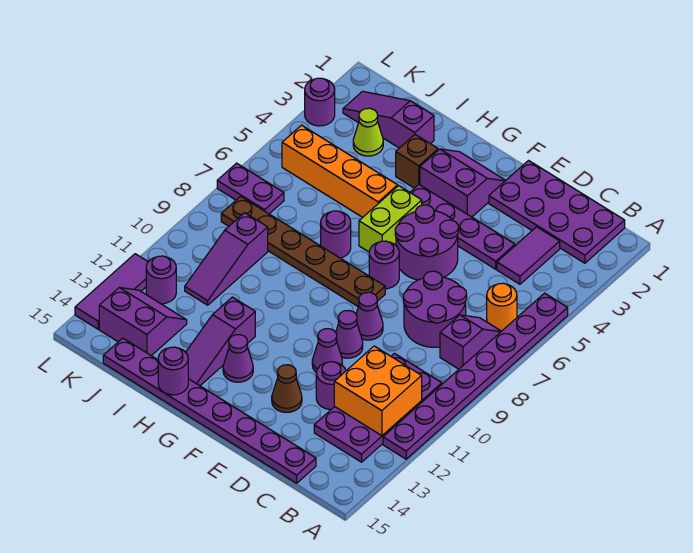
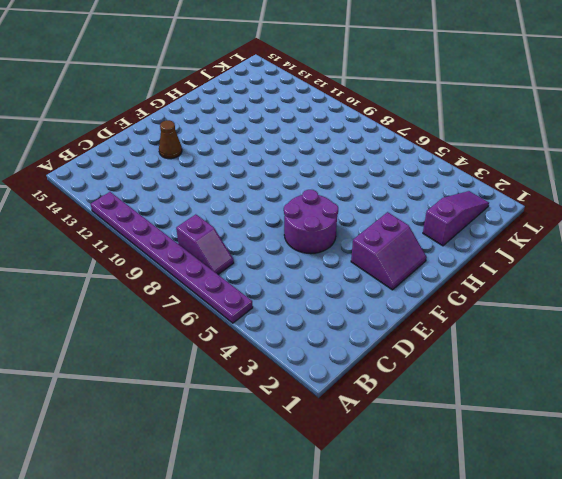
none -> purple 2x4 plate [489,161,625,263]
none -> orange 1x1 round brick [487,283,517,331]
none -> purple 2x4 plate [314,353,442,462]
none -> purple 1x2 tile [497,227,560,284]

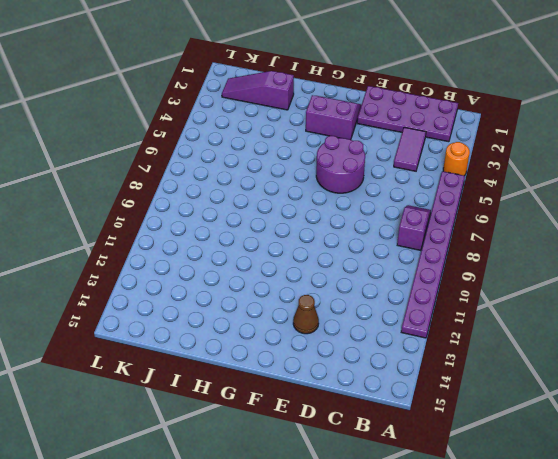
orange 1x1 round brick [443,142,470,176] -> orange 1x1 round brick moved to [487,283,517,331]
none -> purple 2x4 plate [314,353,442,462]
none -> purple 2x2 round brick [403,271,467,347]
none -> purple 1x8 plate [103,338,316,483]
none -> purple 1x4 plate [410,185,515,269]

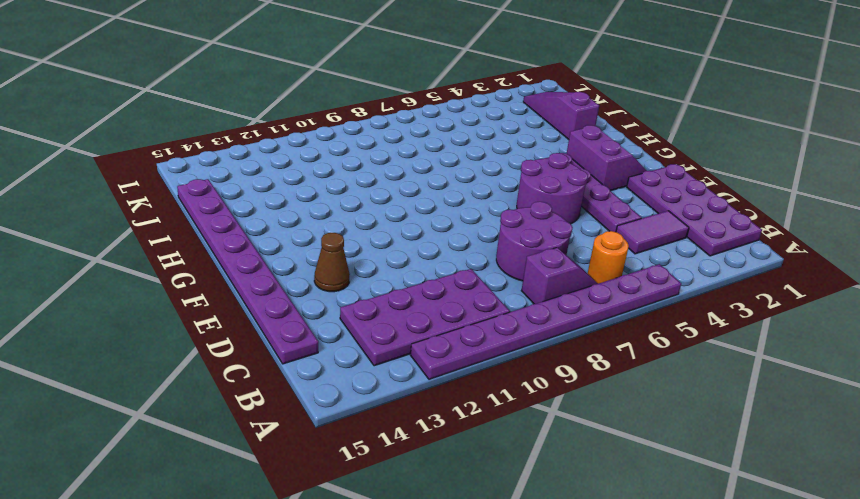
none -> purple 1x1 round brick [316,362,346,410]
none -> purple 1x1 cone [356,292,383,340]
none -> purple 1x1 cone [336,311,363,358]
none -> purple 1x1 cone [312,329,342,372]

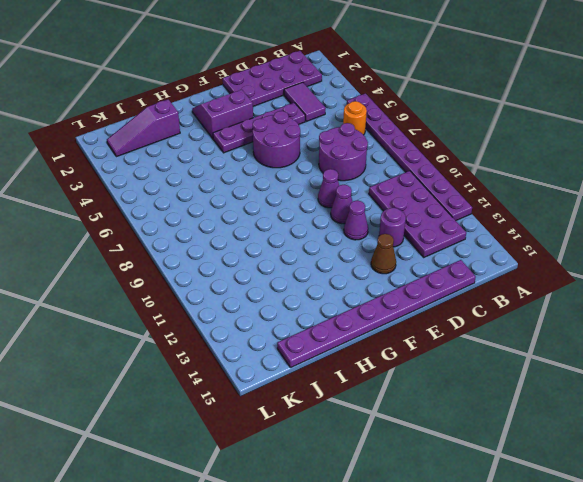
none -> purple 1x2 slope [440,315,501,369]
none -> purple 1x1 round brick [369,241,399,289]
none -> brown 1x6 plate [221,196,385,306]
none -> lime 1x2 brick [359,186,422,252]

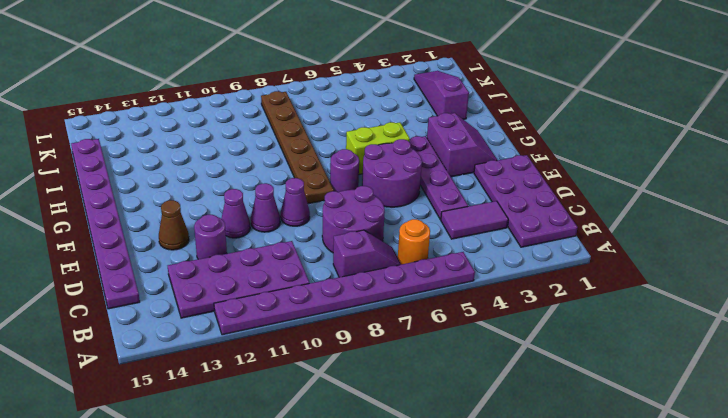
none -> purple 1x1 cone [223,335,253,382]
none -> brown 1x1 brick [396,135,438,188]
none -> orange 1x4 brick [282,125,398,217]
none -> purple 1x1 round brick [321,211,351,258]

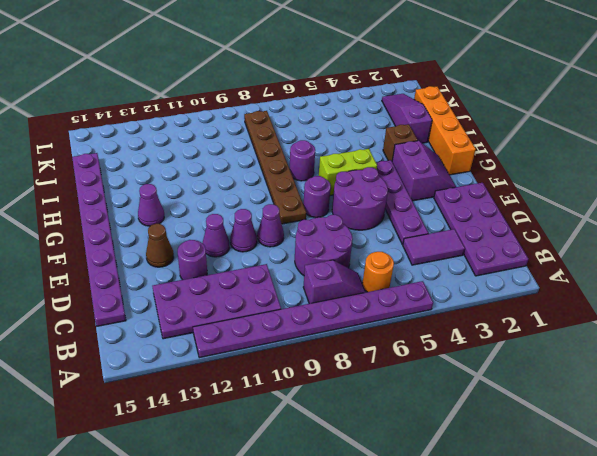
orange 1x4 brick [414,86,476,175] -> orange 1x4 brick moved to [282,125,398,217]
none -> purple 1x3 slope [186,297,255,386]
none -> lime 1x1 cone [353,108,383,156]
none -> purple 1x3 slope [185,213,268,305]
none -> purple 2x2 slope [99,288,187,356]

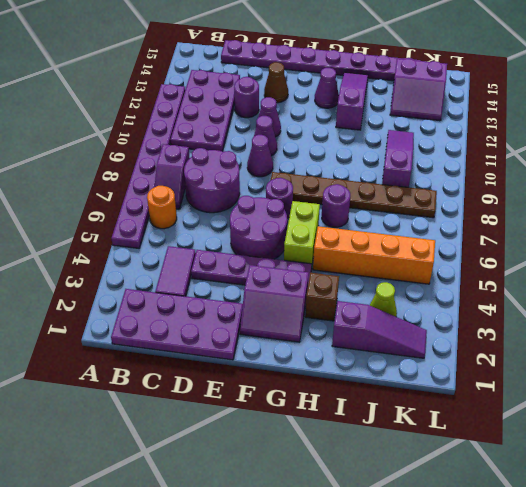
none -> purple 1x2 plate [217,163,284,214]
none -> purple 1x1 round brick [146,256,176,304]
none -> purple 1x1 round brick [305,78,335,126]
none -> purple 1x3 tile [75,254,148,329]

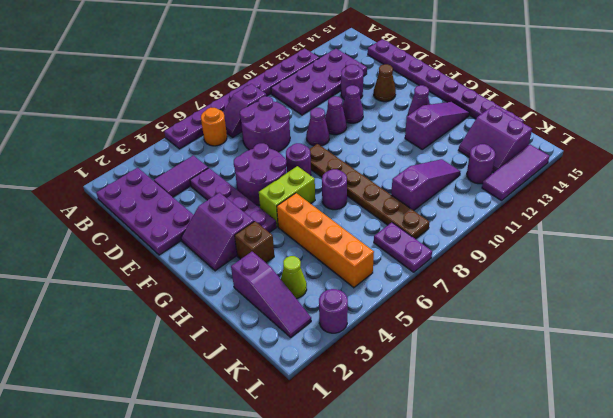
none -> orange 2x2 brick [334,346,422,436]
none -> purple 1x1 round brick [158,347,188,395]

